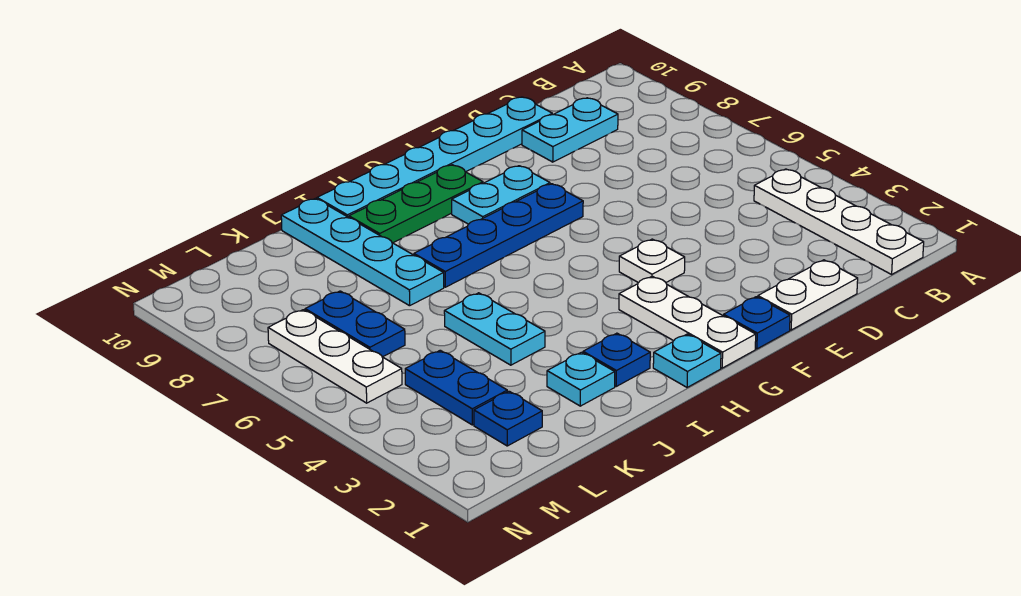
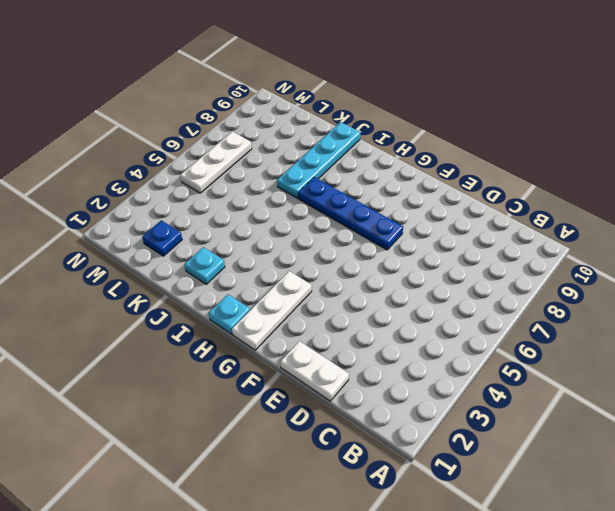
none -> white 1x4 plate [754,169,924,274]
none -> cyan 1x2 plate [522,98,618,162]
none -> cyan 1x6 plate [317,97,552,217]

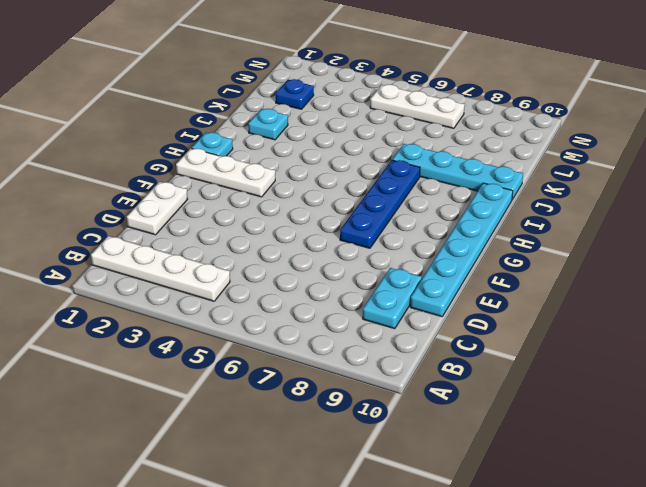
none -> blue 1x1 plate [724,297,790,349]
none -> white 1x1 plate [619,239,685,283]
none -> cyan 1x2 plate [452,166,550,224]

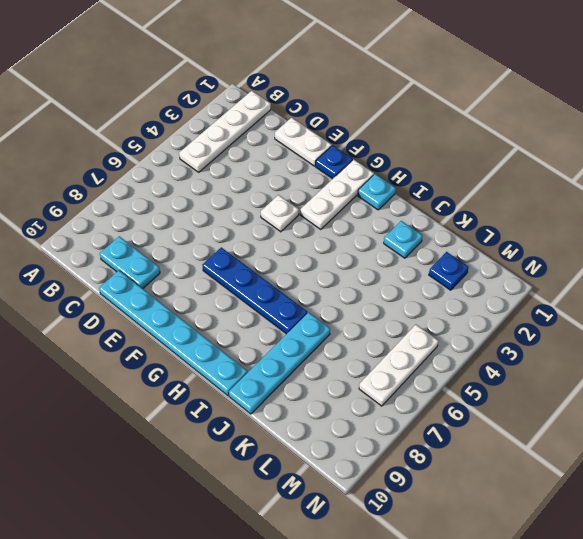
none -> cyan 1x2 plate [452,166,550,224]
none -> green 1x3 plate [349,165,483,243]
none -> blue 1x1 plate [583,333,650,386]

